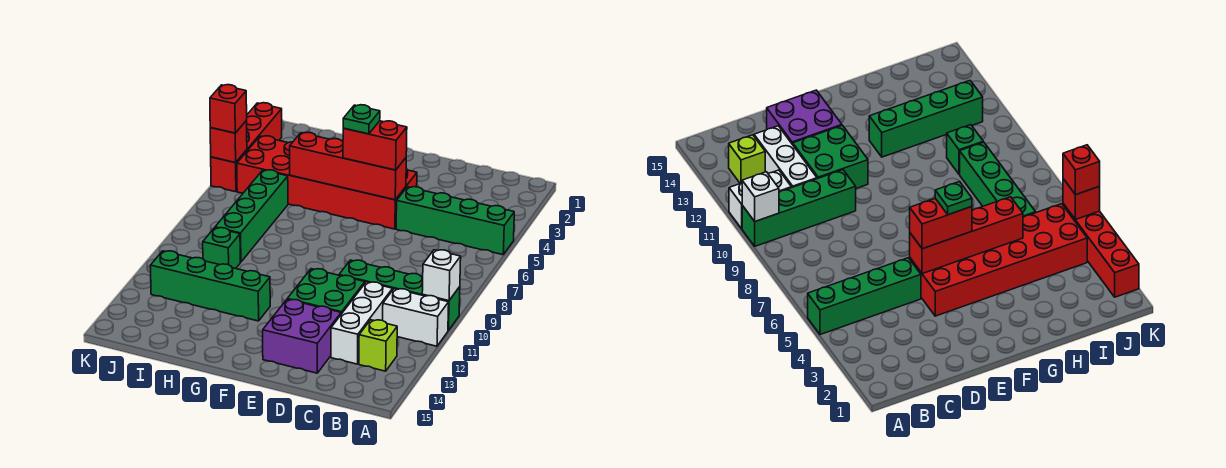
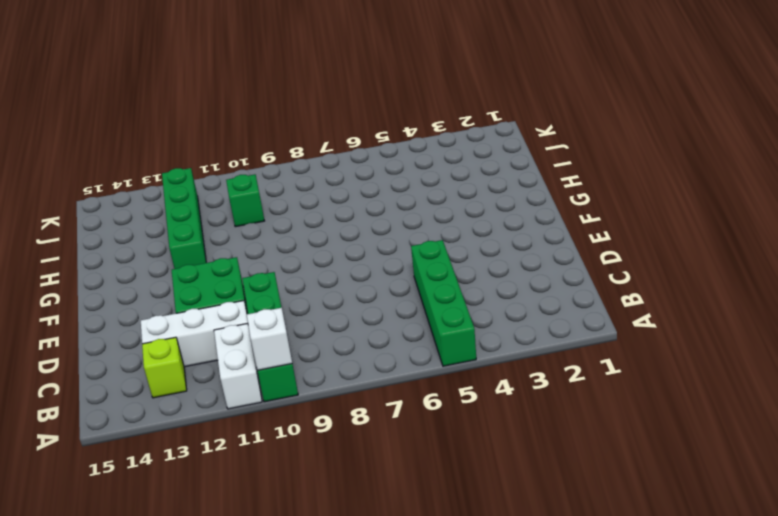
none -> purple 2x2 brick [263,299,341,373]
none -> red 2x6 brick [237,136,417,229]
none -> green 1x4 brick [215,170,288,262]

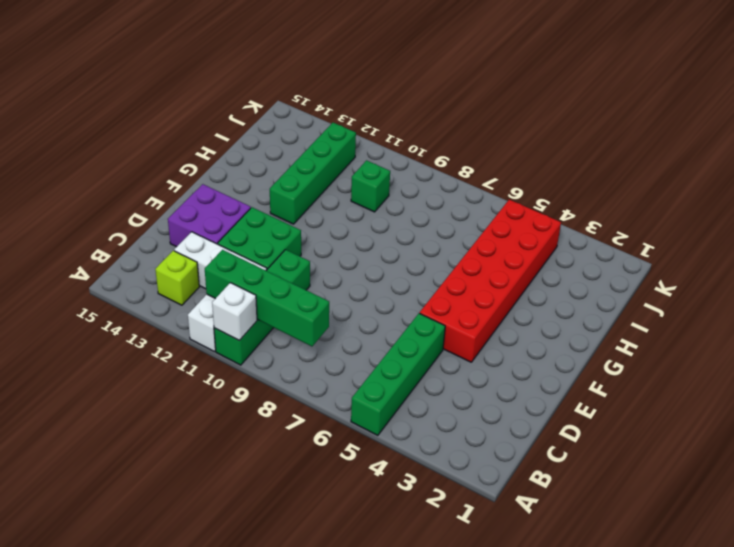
green 1x4 brick [205,250,329,346] -> green 1x4 brick moved to [215,170,288,262]
none -> red 1x4 brick [211,103,282,192]
none -> red 1x4 brick [290,132,406,200]
none -> red 1x1 brick [210,121,247,163]

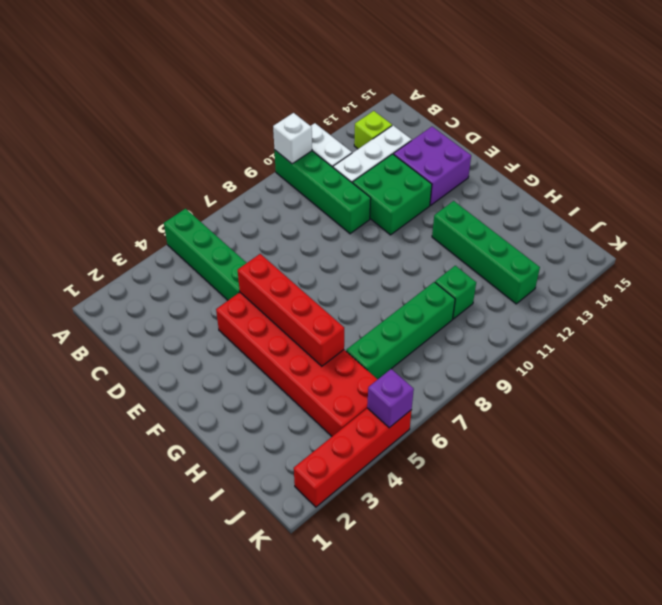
purple 1x1 brick [367,369,414,428] -> red 1x1 brick [210,121,247,163]
none -> red 1x2 brick [343,121,407,170]
none -> red 1x1 brick [210,85,247,133]
none -> green 1x1 plate [343,105,380,134]

